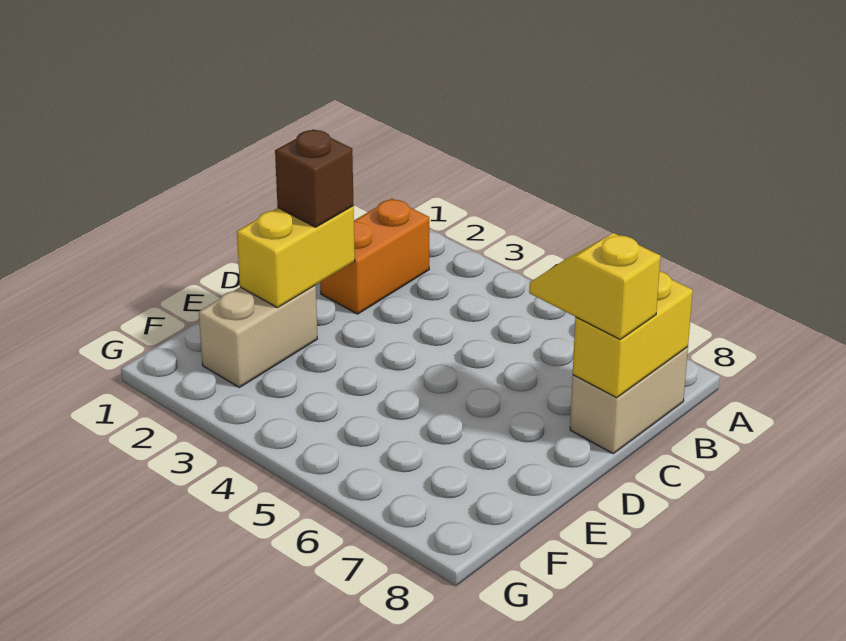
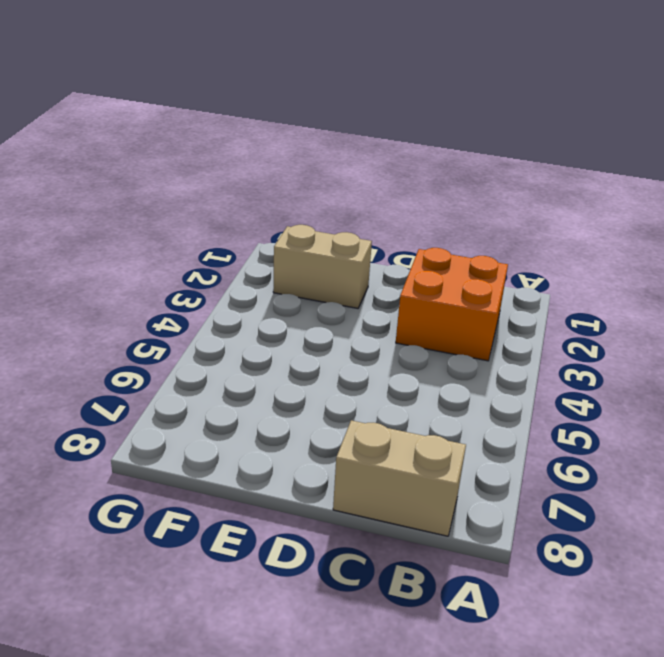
orange 2x2 brick [396,248,508,361] -> orange 1x2 brick [320,199,429,314]
none -> yellow 1x2 brick [573,271,693,398]
none -> yellow 1x2 brick [237,206,355,308]

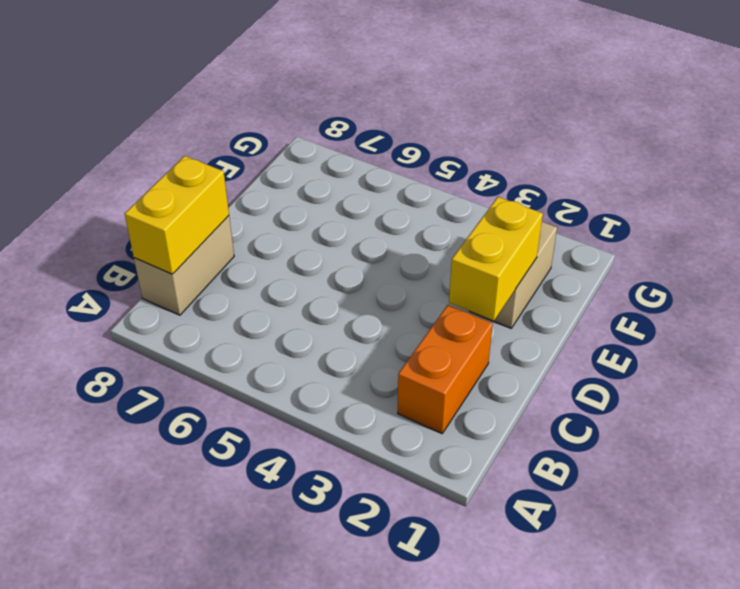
none -> yellow 1x2 slope [529,233,661,339]
none -> brown 1x1 brick [275,129,354,227]

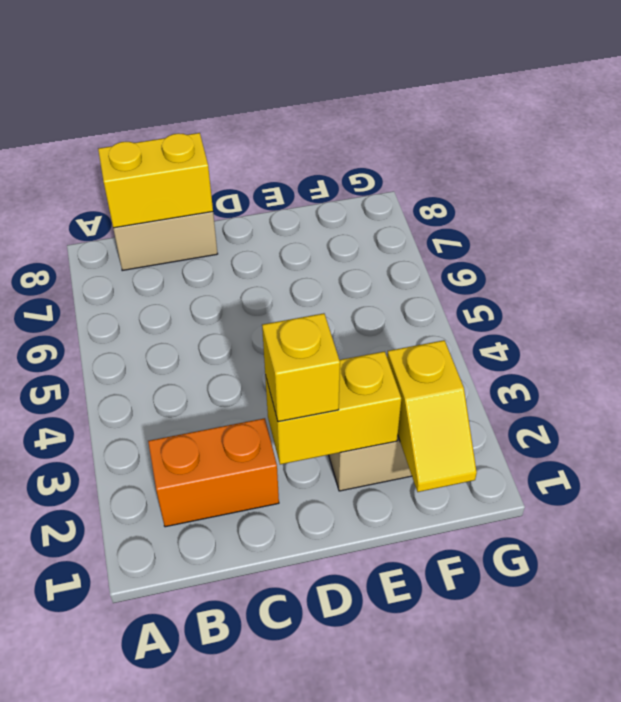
yellow 1x1 brick [262,313,340,422] -> brown 1x1 brick [275,129,354,227]
yellow 1x2 slope [387,340,477,492] -> yellow 1x2 slope moved to [529,233,661,339]

